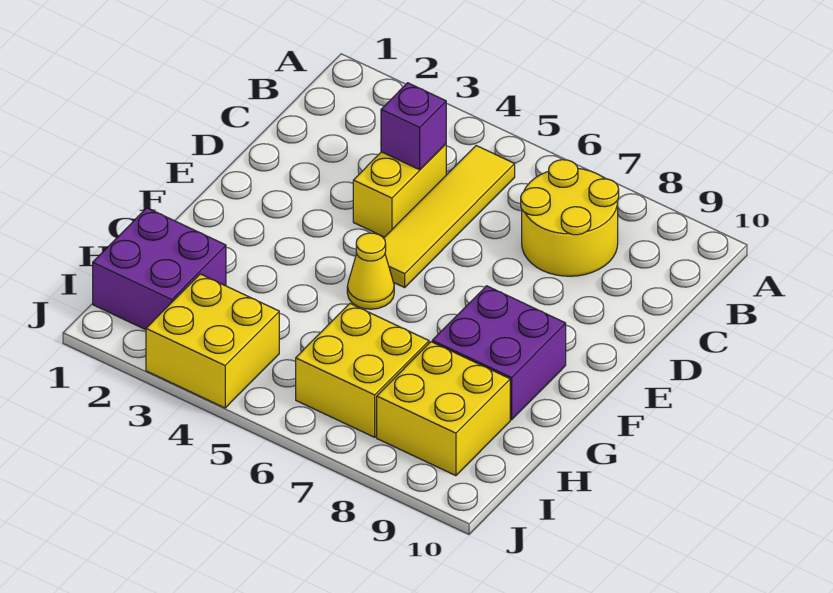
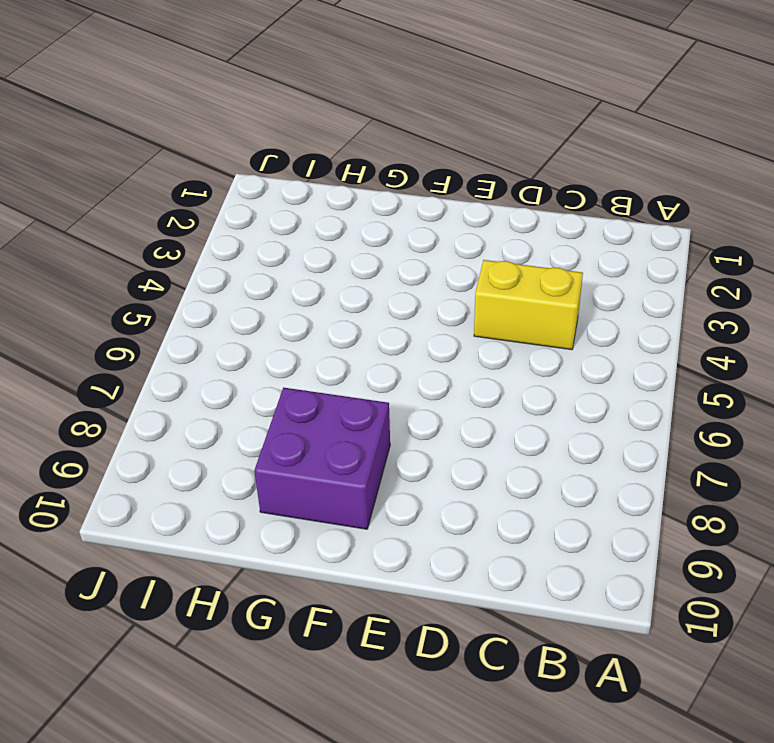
none -> yellow 1x4 tile [384,146,515,287]
none -> yellow 2x2 round brick [521,160,619,276]

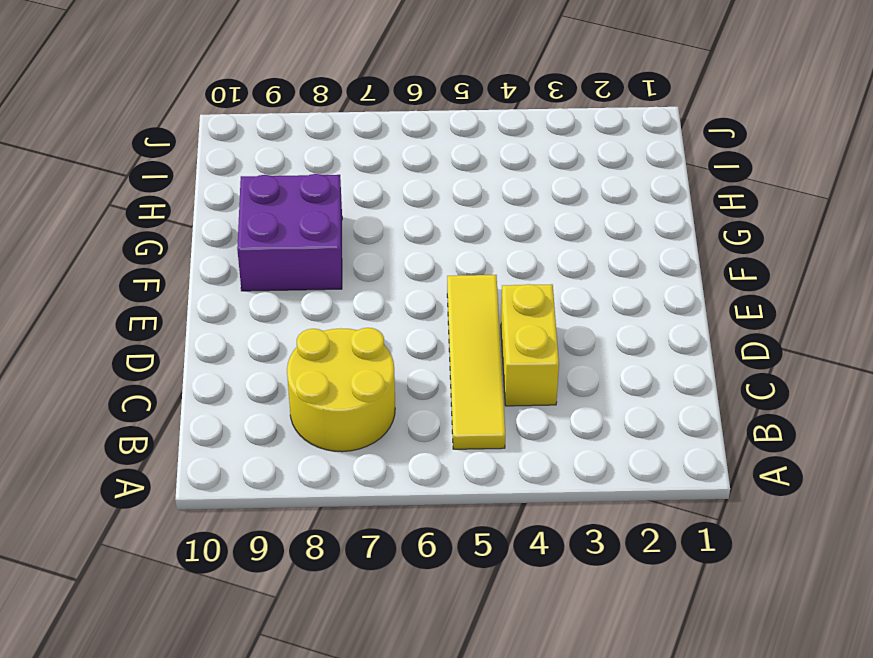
none -> yellow 1x1 cone [347,233,394,309]
none -> purple 2x2 brick [93,208,226,330]

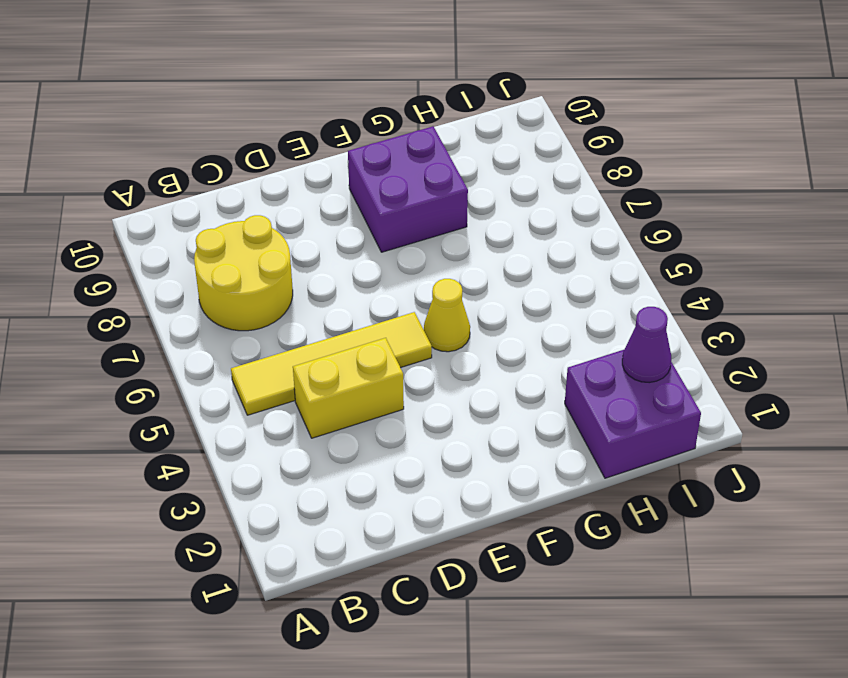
purple 1x1 cone [622,307,671,383] -> none
none -> yellow 2x2 brick [296,304,429,437]
none -> yellow 2x2 brick [377,342,510,476]

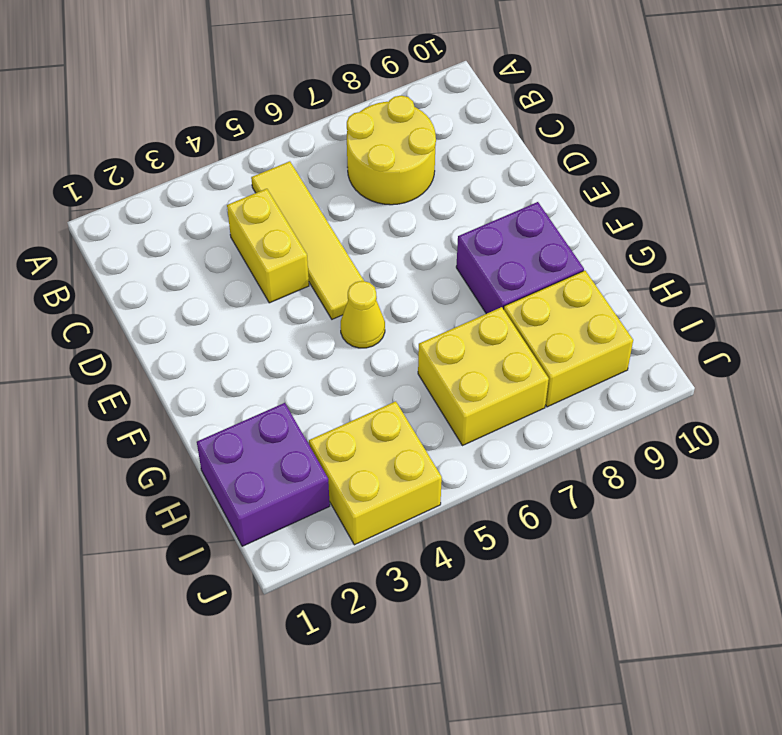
none -> purple 1x1 brick [381,83,446,170]

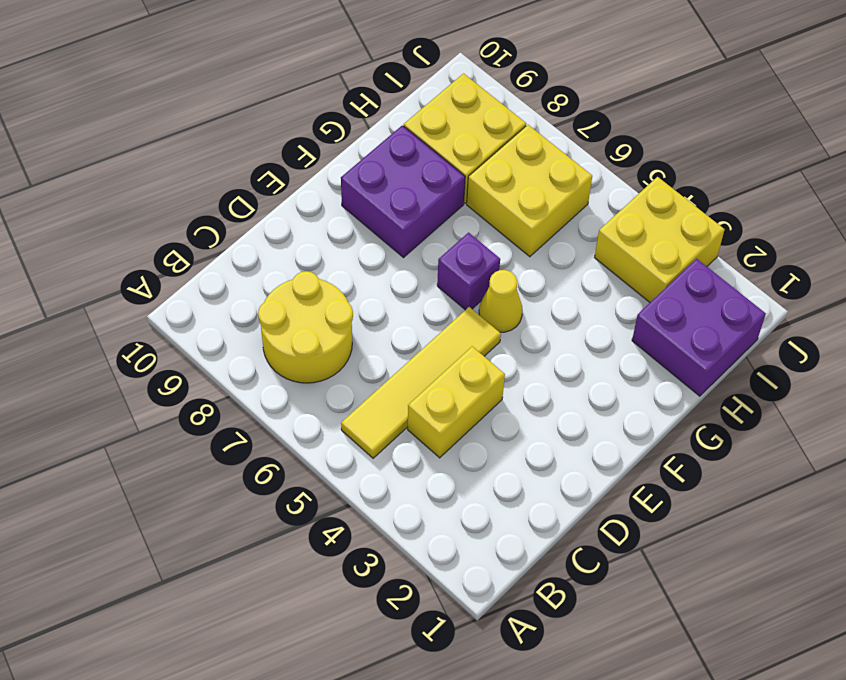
purple 1x1 brick [437,233,500,310] -> purple 1x1 brick moved to [381,83,446,170]

